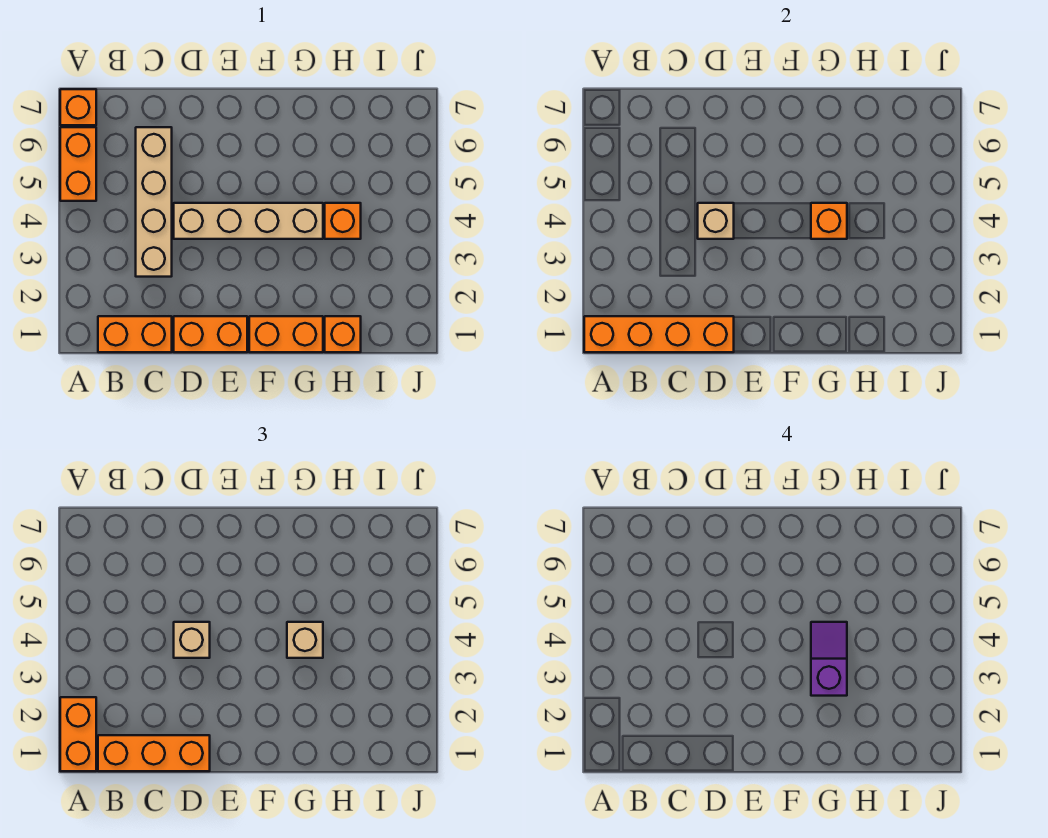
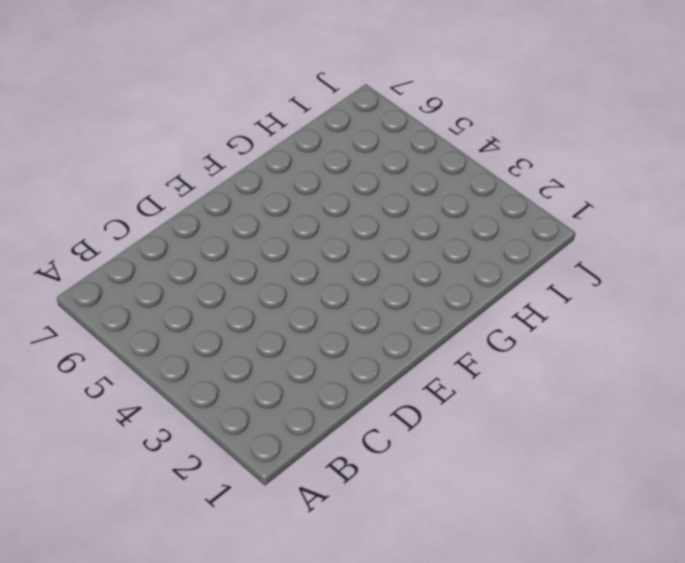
none -> orange 1x2 brick [60,127,96,201]
none -> orange 1x1 brick [60,89,96,125]
none -> orange 1x2 brick [98,316,172,352]

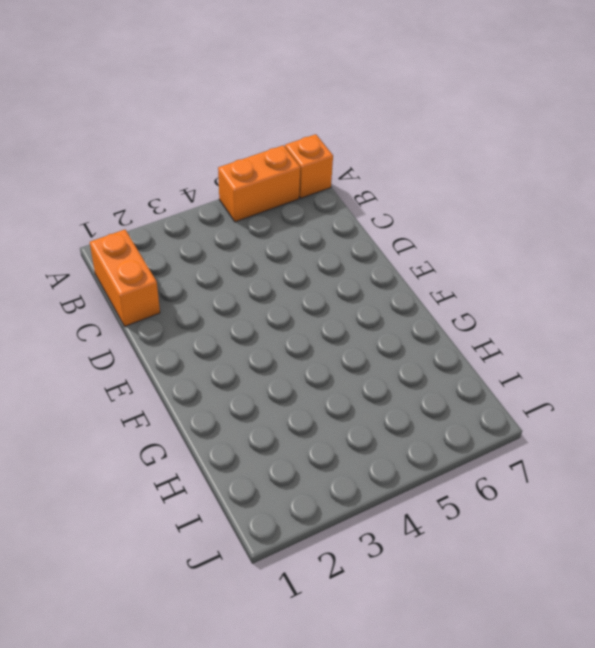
none -> tan 1x4 brick [136,127,172,277]
none -> orange 1x2 brick [174,316,247,352]
none -> tan 1x4 brick [174,203,323,239]

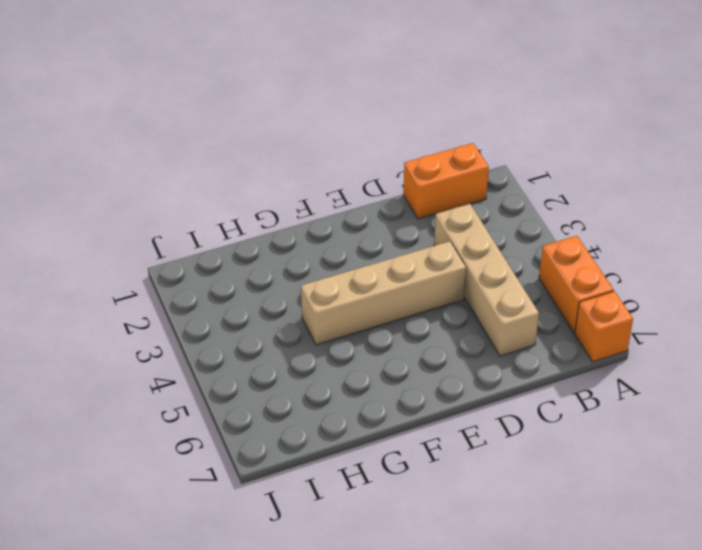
none -> orange 1x2 brick [174,316,247,352]
none -> orange 1x2 brick [249,316,323,352]
none -> orange 1x1 brick [325,316,361,352]

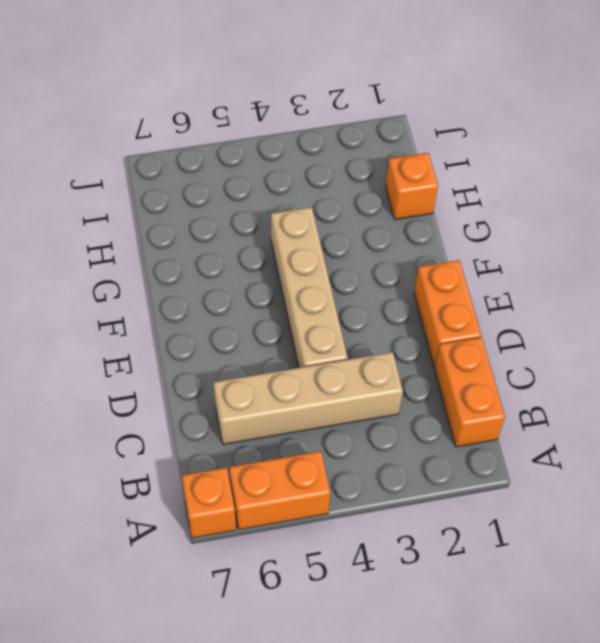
none -> orange 1x2 brick [249,316,323,352]
none -> orange 1x1 brick [325,203,361,239]
none -> orange 1x4 brick [584,316,734,352]

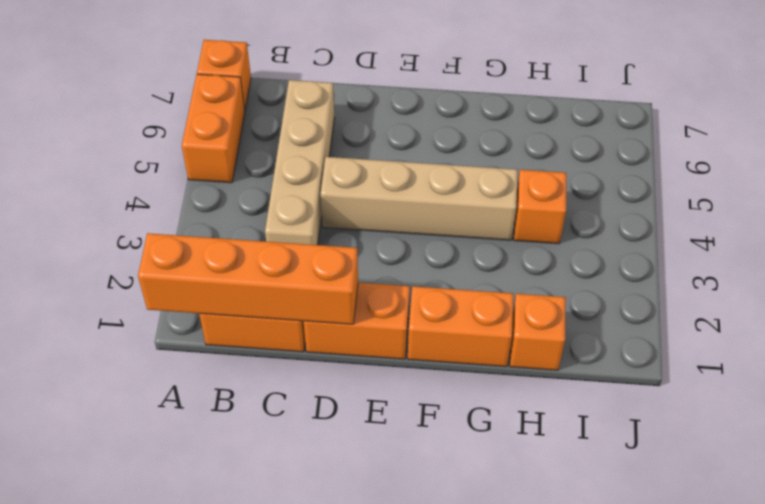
none -> tan 1x1 brick [698,203,734,239]
none -> orange 1x1 brick [811,203,847,239]
none -> orange 1x2 brick [60,697,96,771]

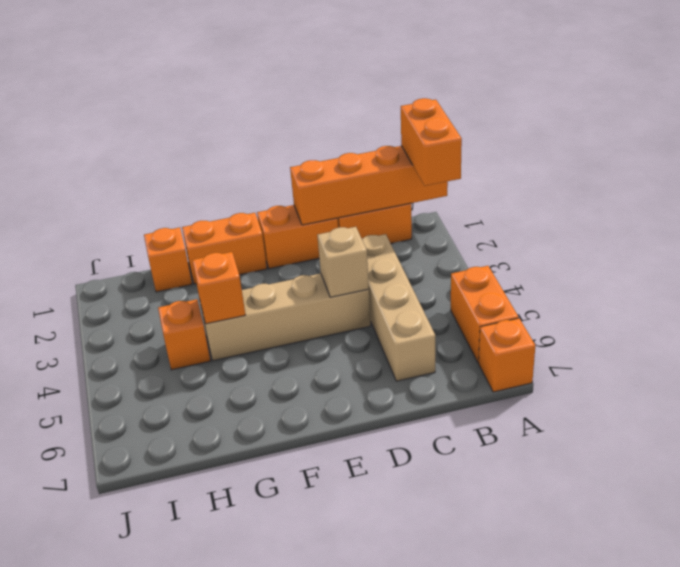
none -> orange 1x3 brick [98,735,210,771]
none -> tan 1x1 brick [174,622,210,658]
none -> tan 1x1 brick [287,622,323,658]

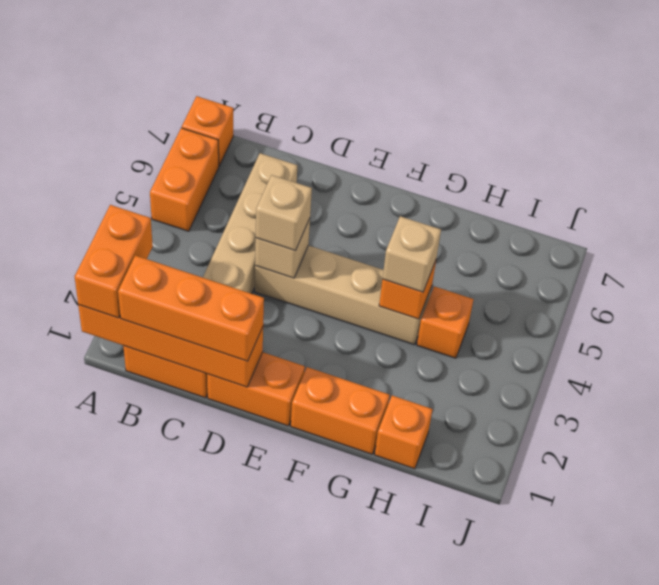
none -> purple 1x2 slope [811,622,847,696]

